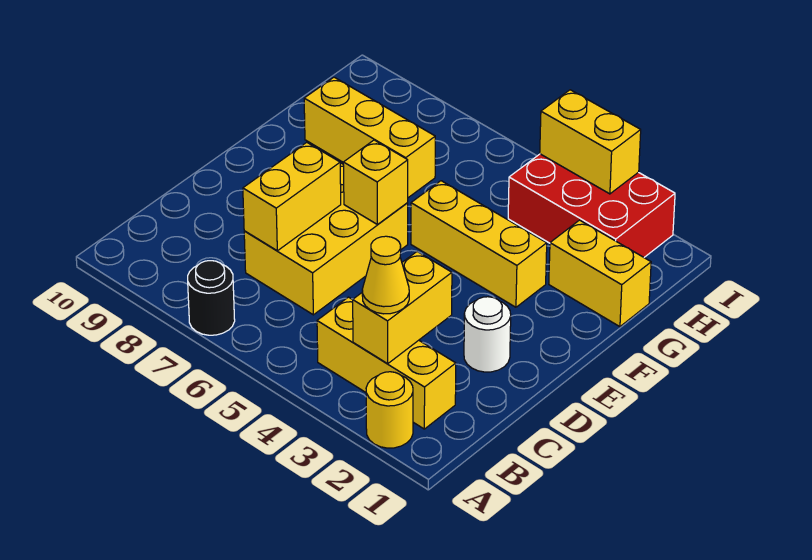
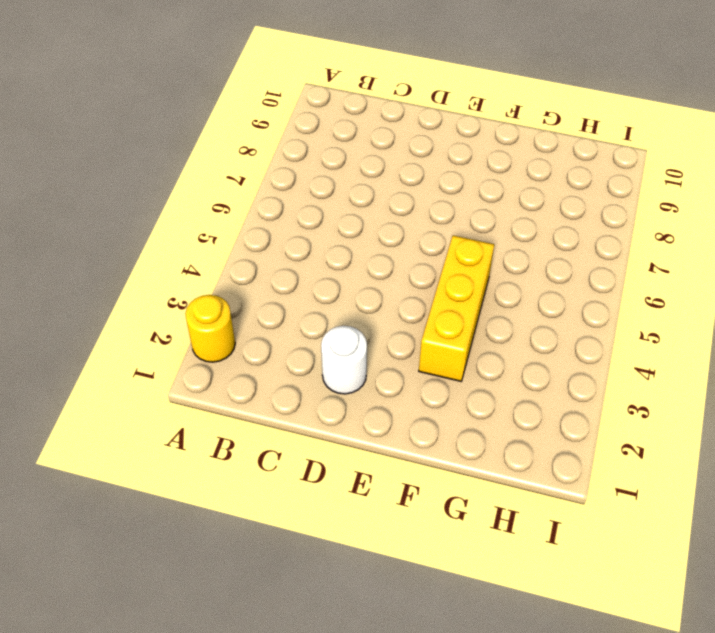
none -> black 1x1 round brick [188,261,235,335]
none -> yellow 1x3 brick [317,297,456,429]
none -> yellow 2x3 brick [244,163,408,315]

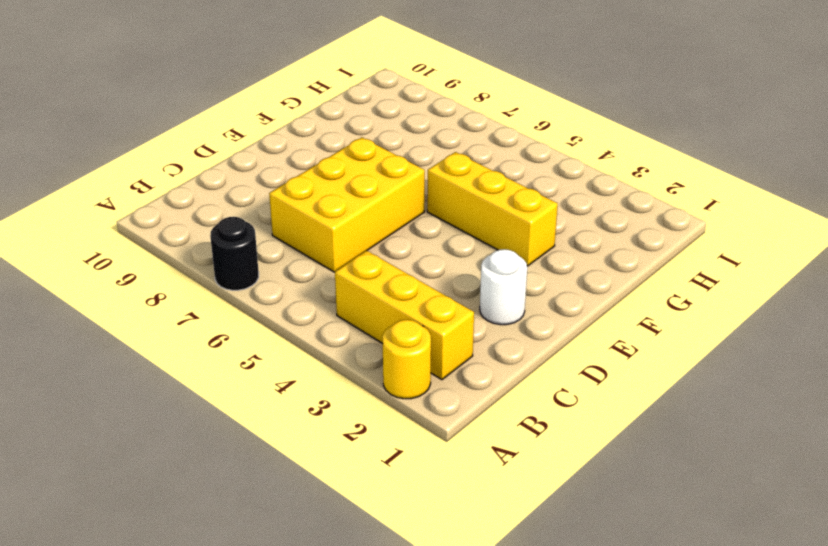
none -> yellow 1x2 brick [549,220,651,327]
none -> yellow 1x3 brick [304,77,435,198]
none -> red 2x3 brick [508,154,675,257]

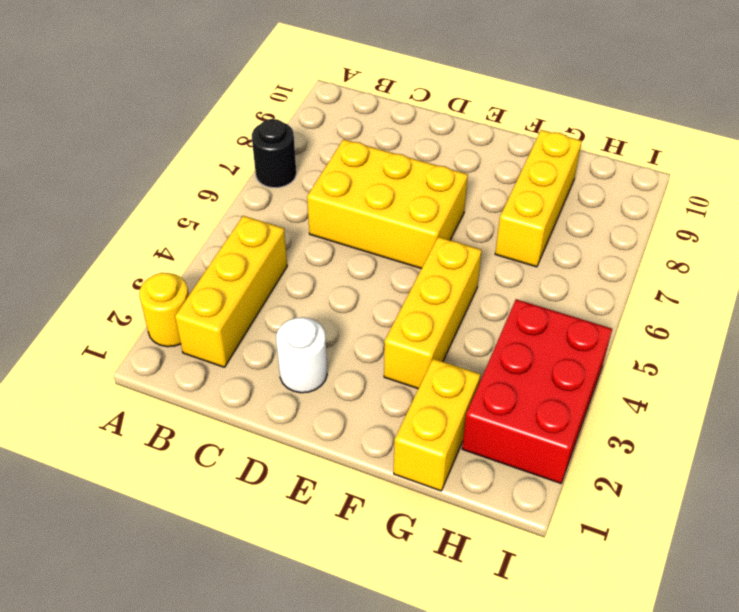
none -> yellow 1x2 brick [353,252,452,364]
none -> yellow 1x2 brick [243,142,341,251]
none -> yellow 1x1 brick [343,140,408,224]

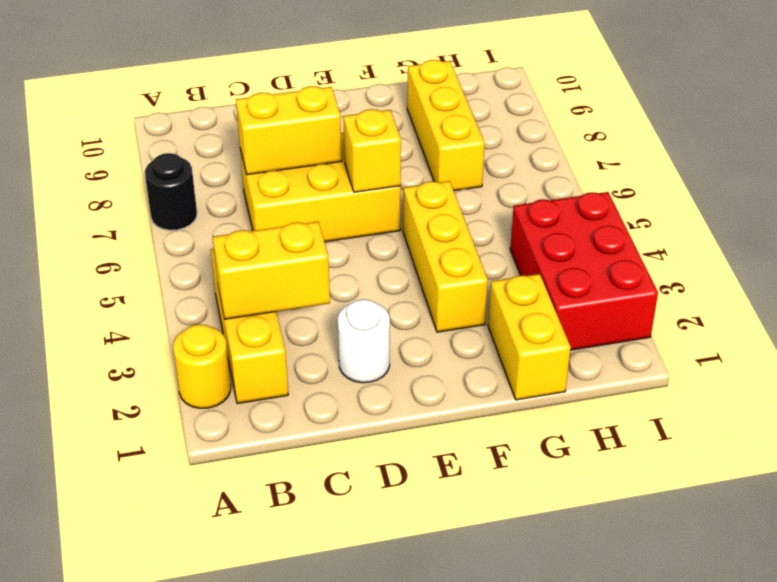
none -> yellow 1x2 brick [540,90,641,194]
none -> yellow 1x1 cone [362,236,409,314]

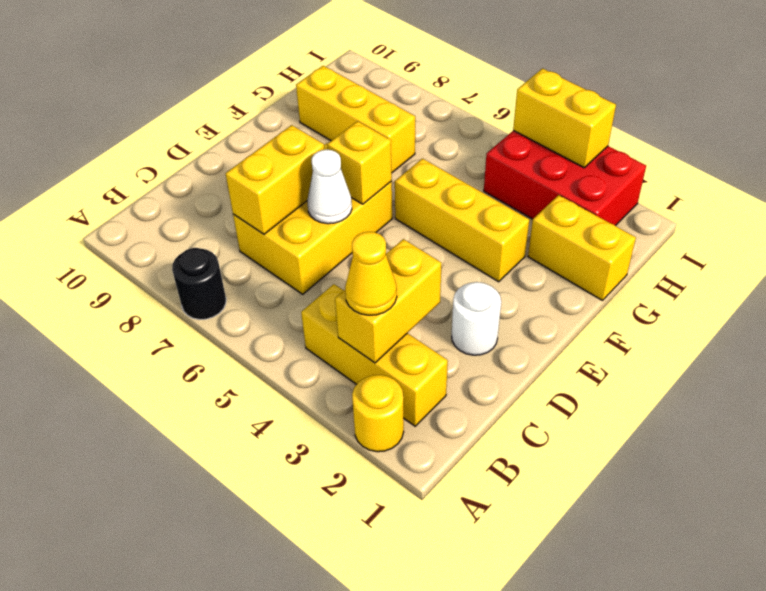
white 1x1 cone [307,150,352,224] -> none

